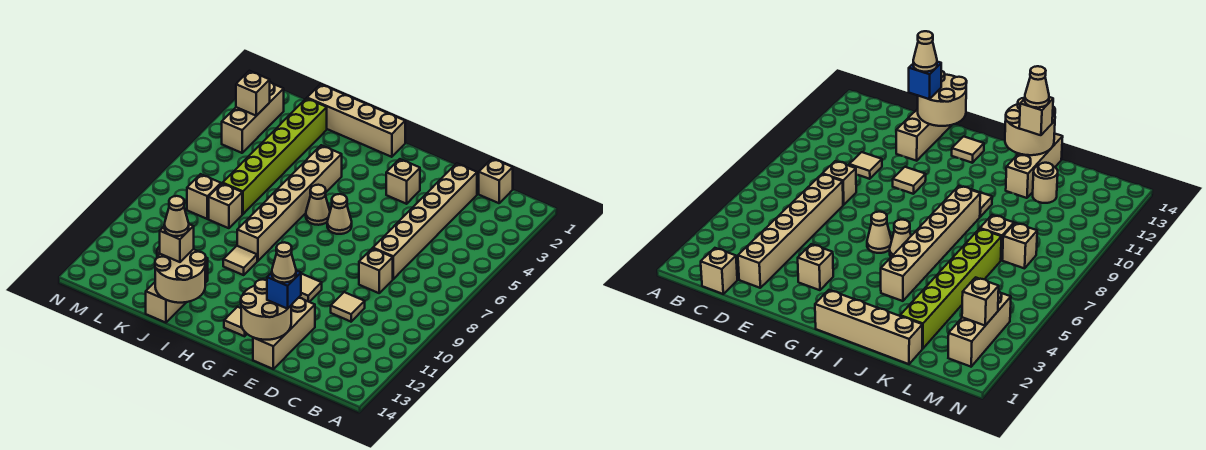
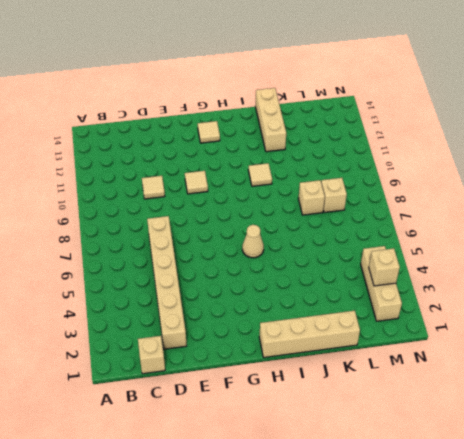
none -> tan 1x1 brick [359,248,393,293]
none -> tan 1x3 brick [253,298,315,369]
none -> tan 1x1 brick [386,159,420,204]

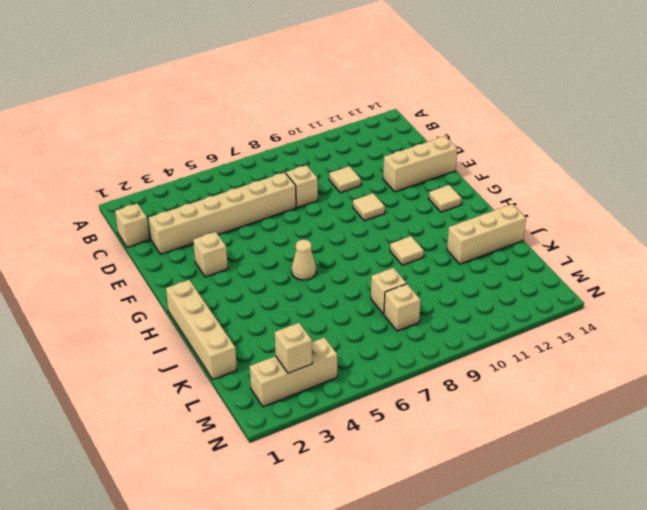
none -> tan 1x1 cone [327,194,352,234]
none -> tan 1x6 brick [237,145,342,261]
none -> lime 1x6 brick [223,98,327,214]

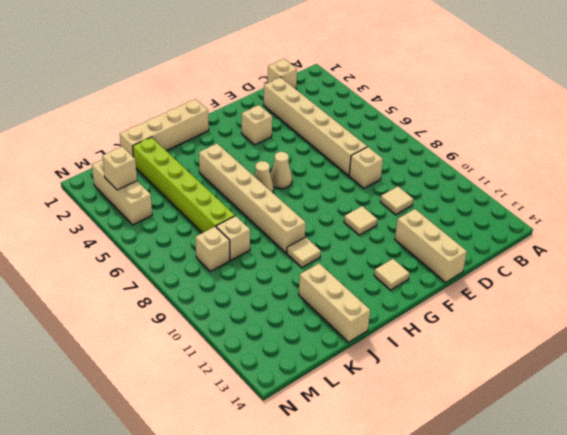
none -> tan 1x1 round brick [1033,163,1058,203]
none -> tan 2x2 round brick [241,280,291,340]
none -> tan 2x2 round brick [155,249,206,303]

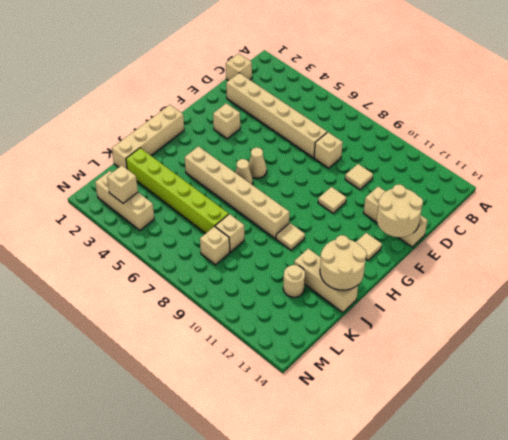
none -> blue 1x1 brick [267,271,301,309]
none -> tan 1x1 brick [160,224,194,262]
none -> tan 1x1 cone [272,242,296,283]

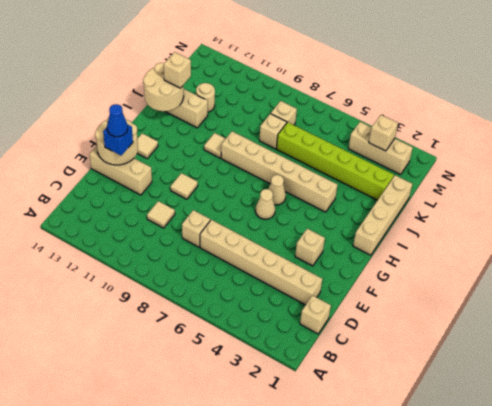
blue 1x1 cone [107,104,128,137] -> tan 1x1 cone [272,242,296,283]
none -> tan 1x1 cone [164,196,189,236]

